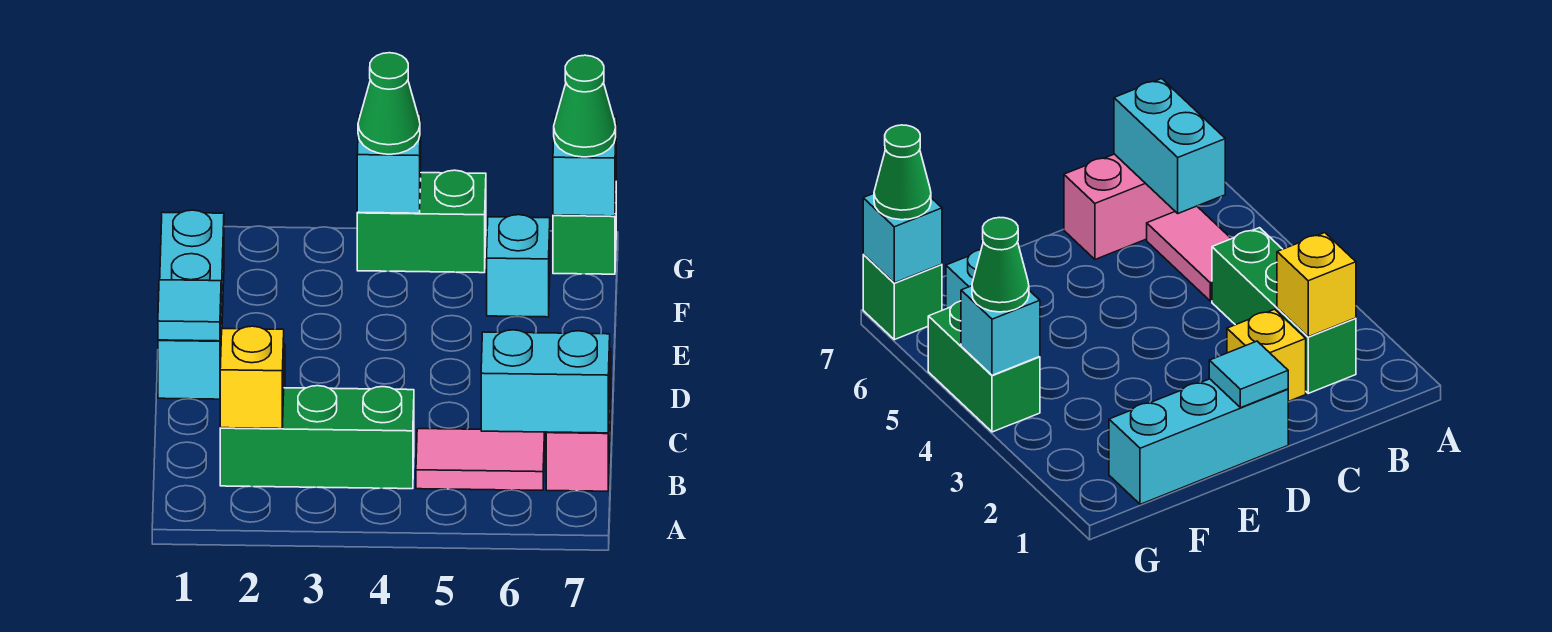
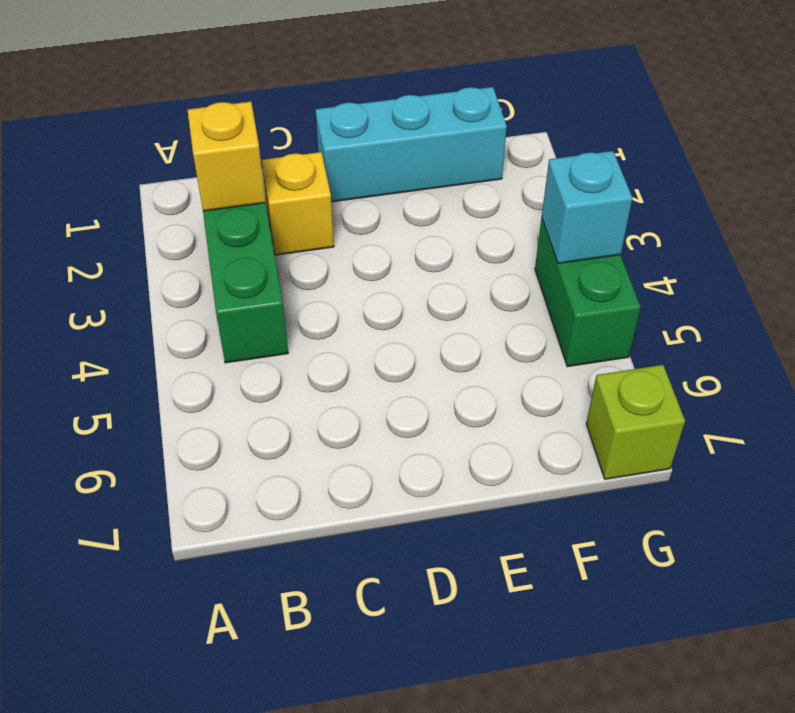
lime 1x1 brick [586,365,685,479] -> green 1x1 brick [553,203,616,274]
none -> pink 1x2 tile [416,429,545,490]
none -> pink 1x2 brick [546,349,611,491]
none -> cyan 1x1 brick [487,215,550,317]

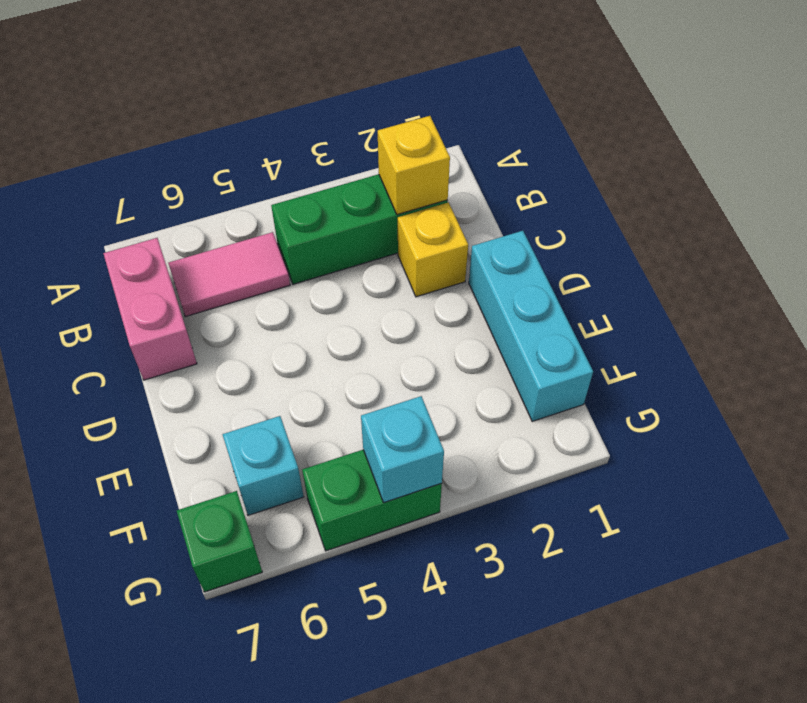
none -> cyan 1x2 brick [481,330,610,433]
none -> cyan 1x1 tile [158,280,221,341]
none -> cyan 1x1 brick [553,116,616,216]

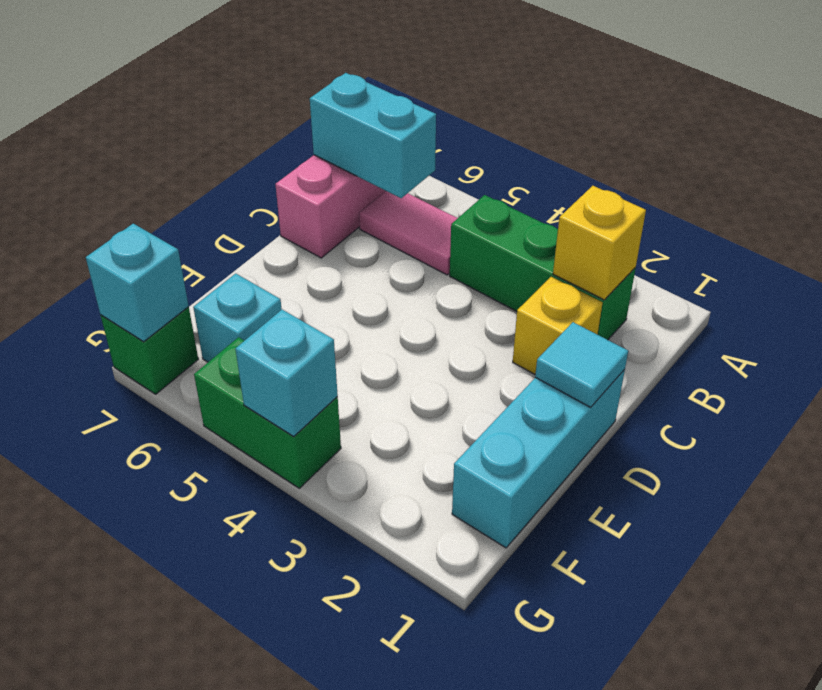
none -> green 1x1 cone [358,53,420,154]
none -> green 1x1 cone [554,55,616,157]

